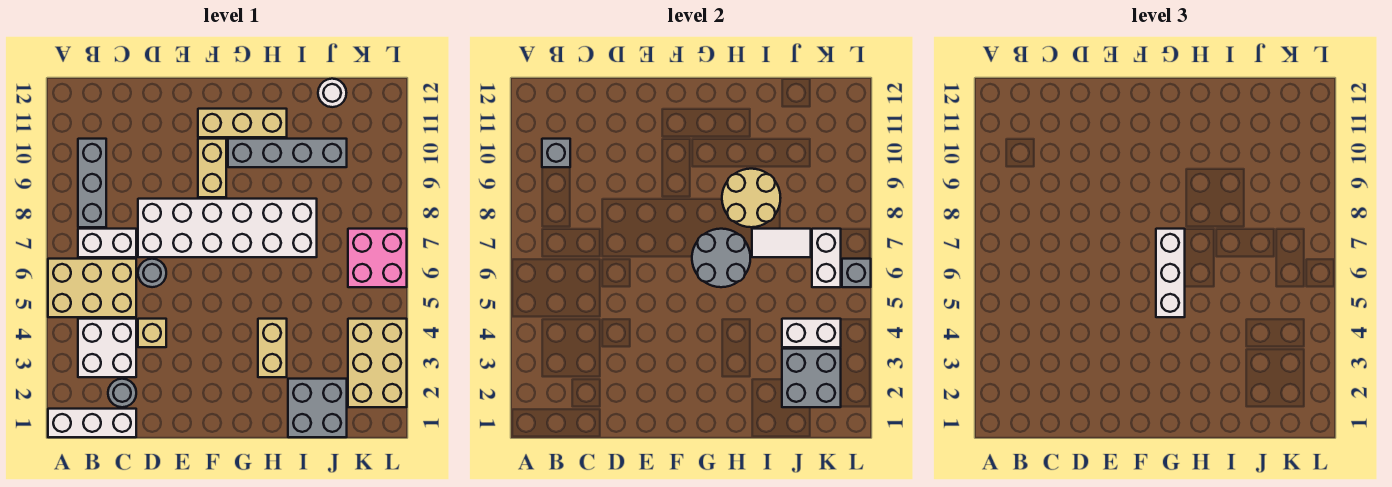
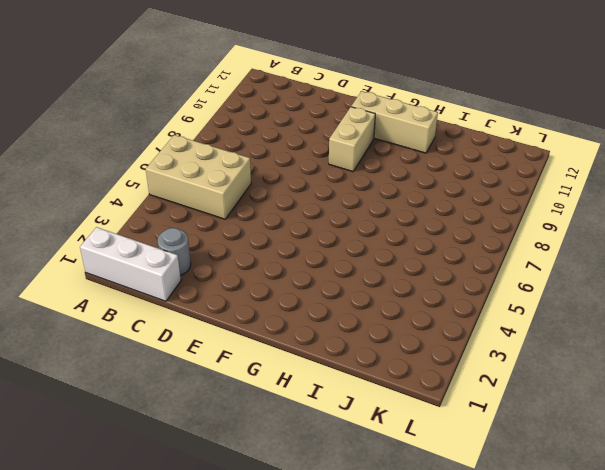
none -> white 2x2 brick [78,319,136,377]
none -> white 1x2 brick [78,229,136,257]
none -> grey 1x3 brick [78,139,106,227]

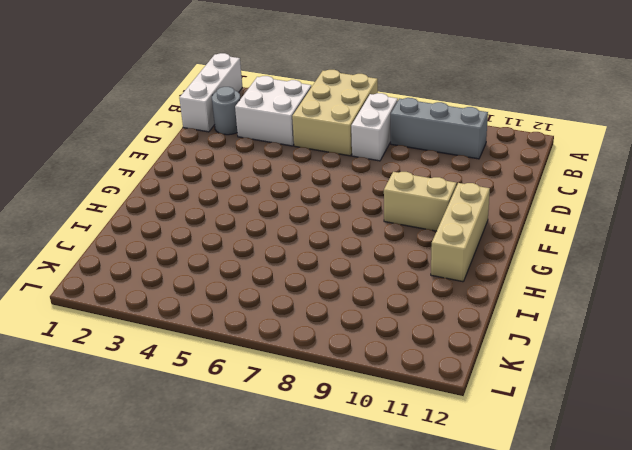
none -> tan 1x1 brick [138,319,166,347]
none -> grey 1x1 round brick [138,259,166,287]
none -> white 2x6 brick [138,199,317,257]

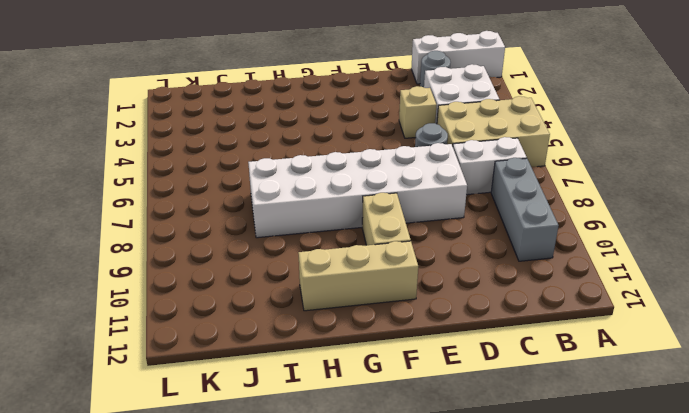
none -> grey 1x4 brick [228,139,347,167]
none -> tan 1x2 brick [258,319,287,377]
none -> grey 2x2 brick [288,379,347,437]

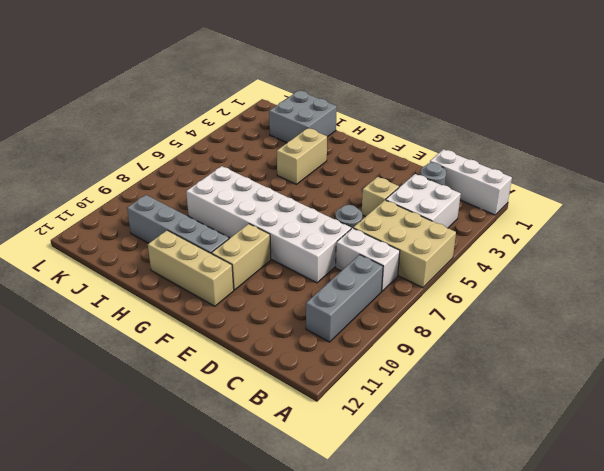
none -> white 1x1 round brick [318,79,346,107]
none -> tan 2x3 brick [348,319,407,407]
none -> pink 2x2 brick [348,229,407,287]

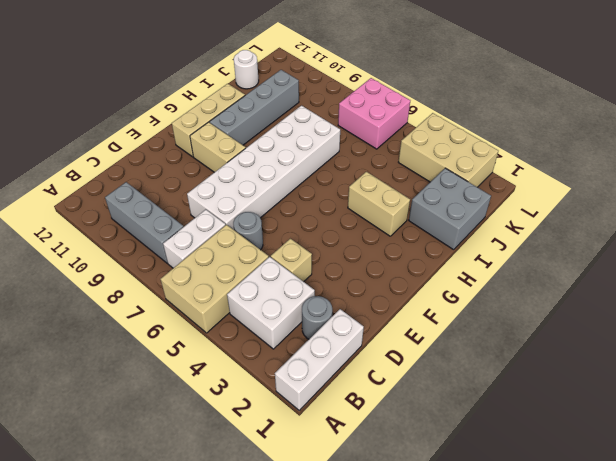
none -> grey 1x1 brick [542,139,570,167]
none -> grey 2x2 round brick [692,229,750,287]
none -> tan 2x2 round brick [722,169,780,227]

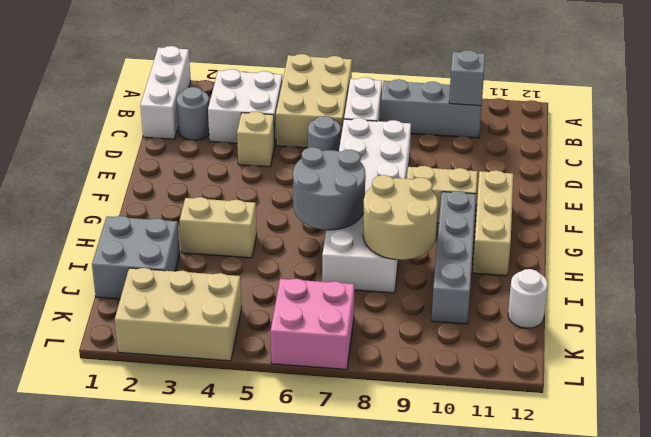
none -> white 1x2 tile [752,229,811,257]
none -> grey 2x2 brick [782,349,841,407]
none -> white 1x2 brick [782,319,841,347]

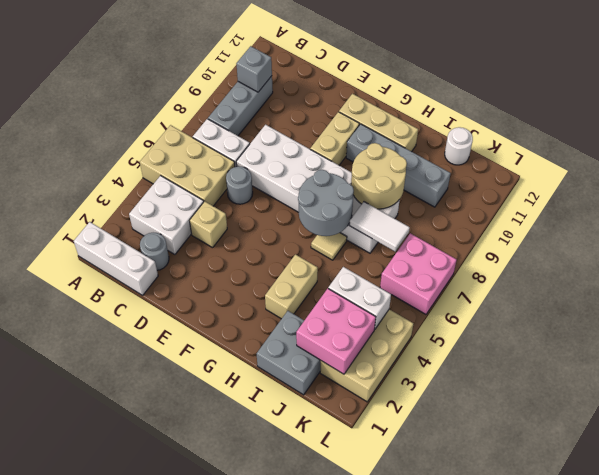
tan 1x1 tile [311,233,347,260] -> none
pink 2x2 brick [296,289,376,374] -> grey 2x2 brick [782,349,841,407]
none -> white 1x2 brick [812,229,841,287]
none -> grey 1x1 brick [842,259,871,287]
none -> white 1x3 brick [1156,229,1185,317]

